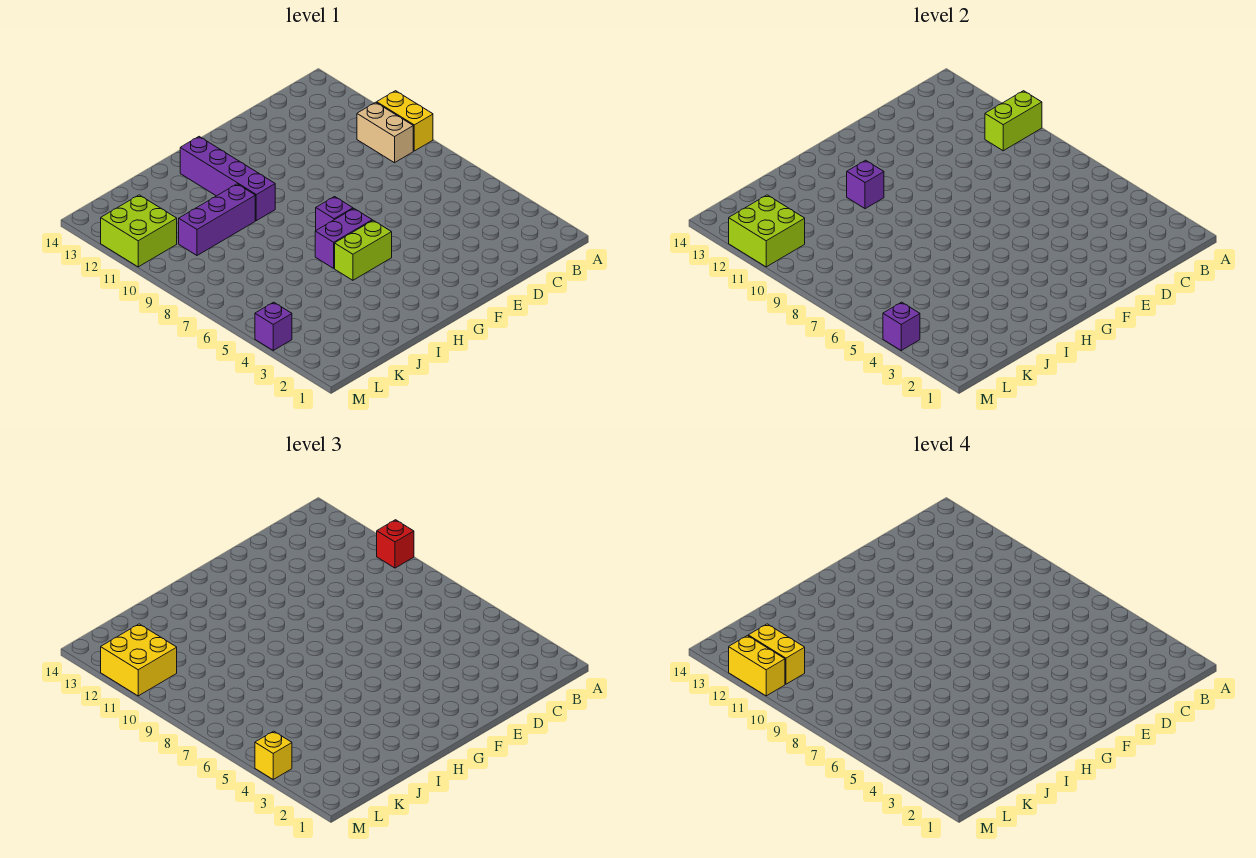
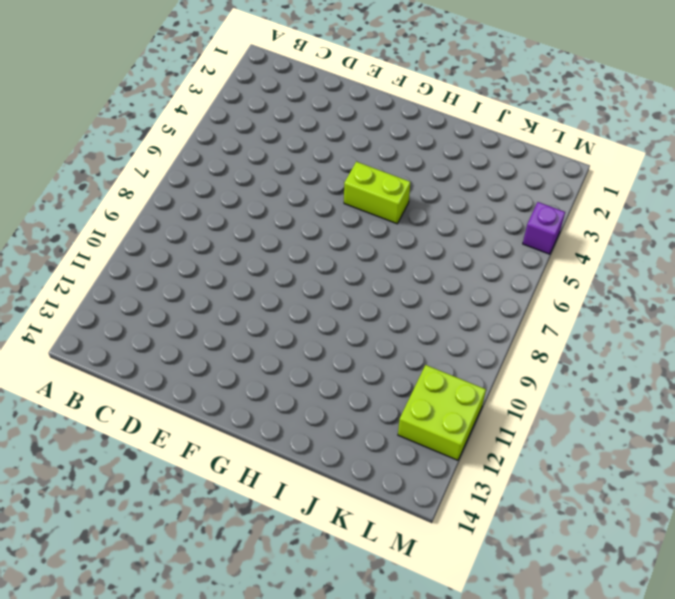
none -> yellow 1x2 brick [377,91,433,151]
none -> tan 1x2 brick [357,102,413,163]
none -> purple 1x2 brick [315,209,372,268]

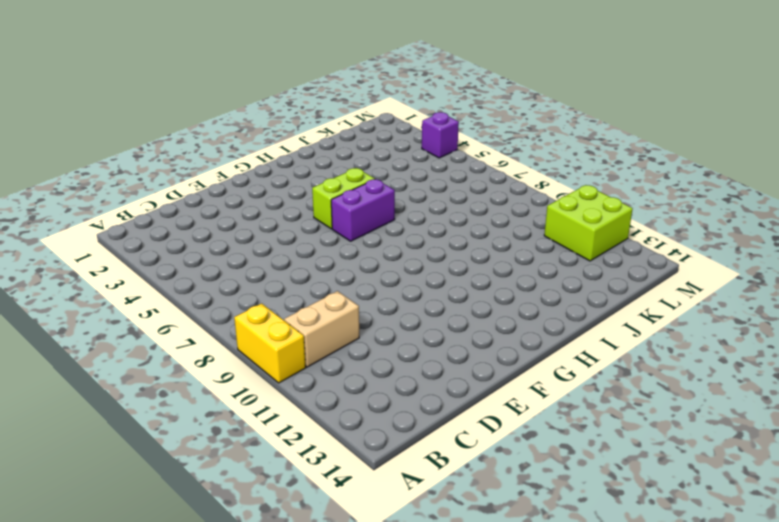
tan 1x2 brick [284,291,359,367] -> tan 1x2 brick turned to [357,102,413,163]
none -> purple 1x1 brick [316,197,353,230]
none -> purple 1x4 brick [180,137,275,221]
none -> purple 1x3 brick [179,184,255,255]

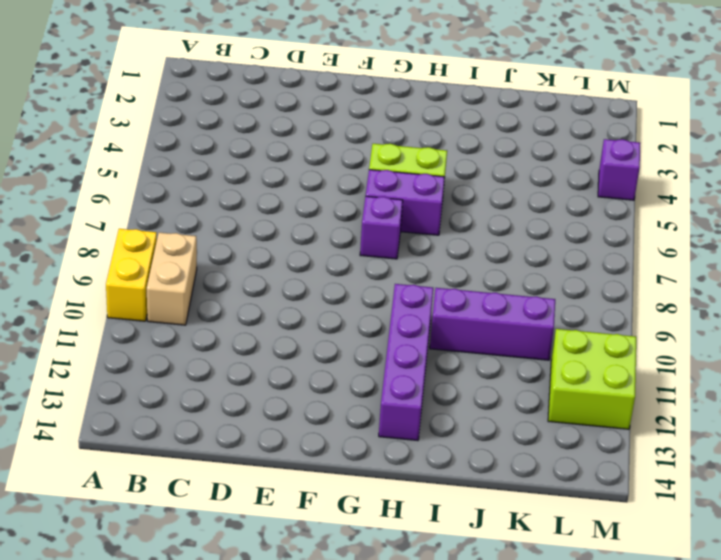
none -> lime 1x2 brick [985,91,1042,151]
none -> purple 1x1 brick [847,160,884,209]
none -> lime 2x2 brick [729,195,805,267]

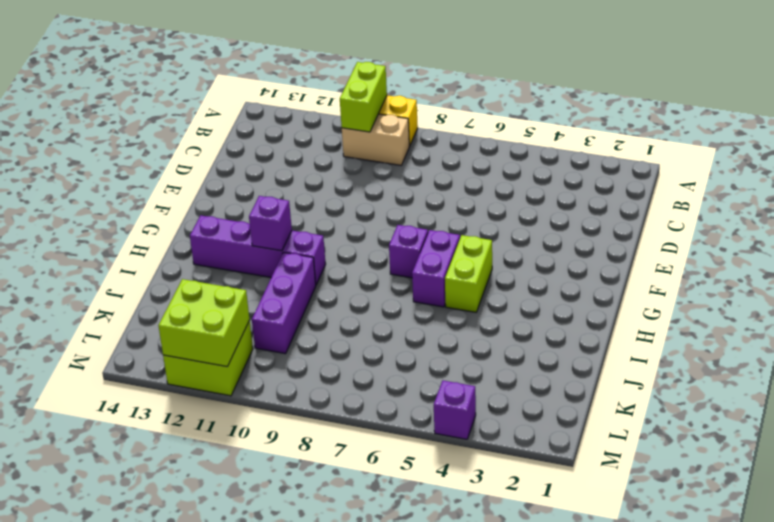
none -> purple 1x1 brick [883,302,920,350]
none -> red 1x1 brick [377,520,414,568]
none -> yellow 2x2 brick [101,624,177,696]

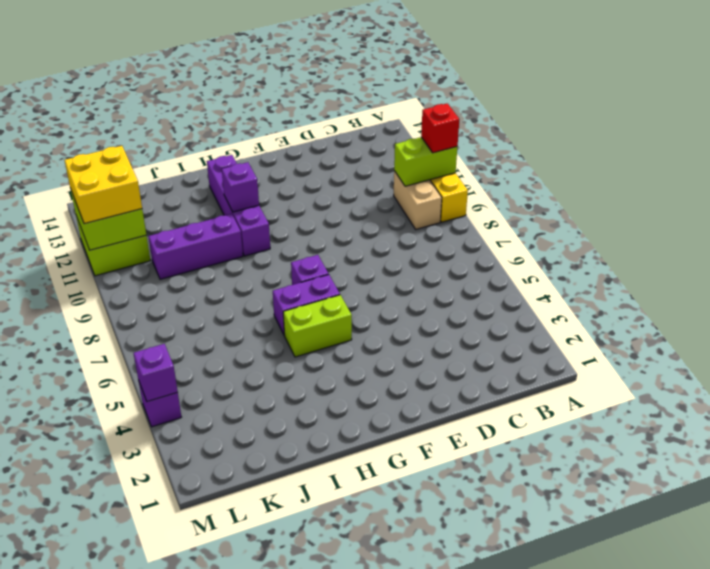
none -> yellow 1x1 brick [255,731,292,779]
none -> yellow 1x2 brick [748,624,805,684]
none -> yellow 1x2 brick [729,636,785,696]

